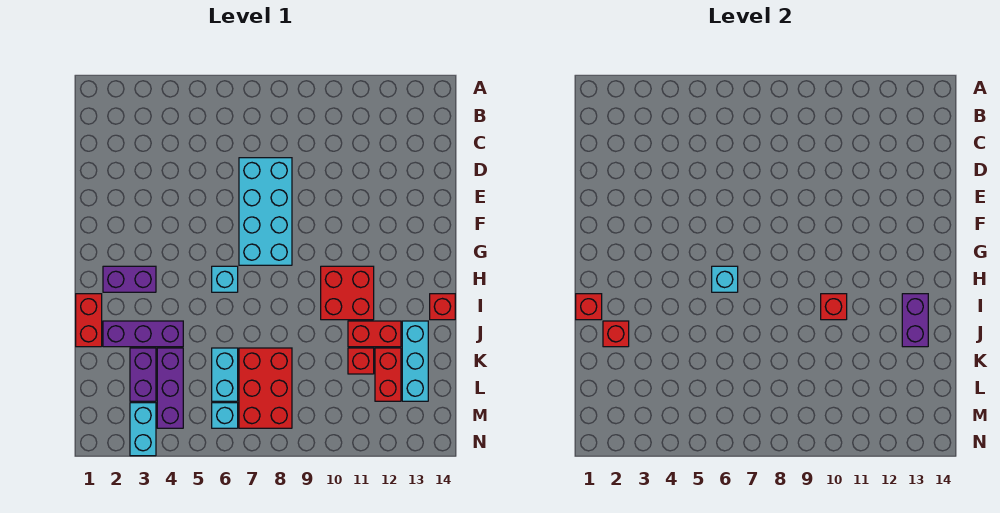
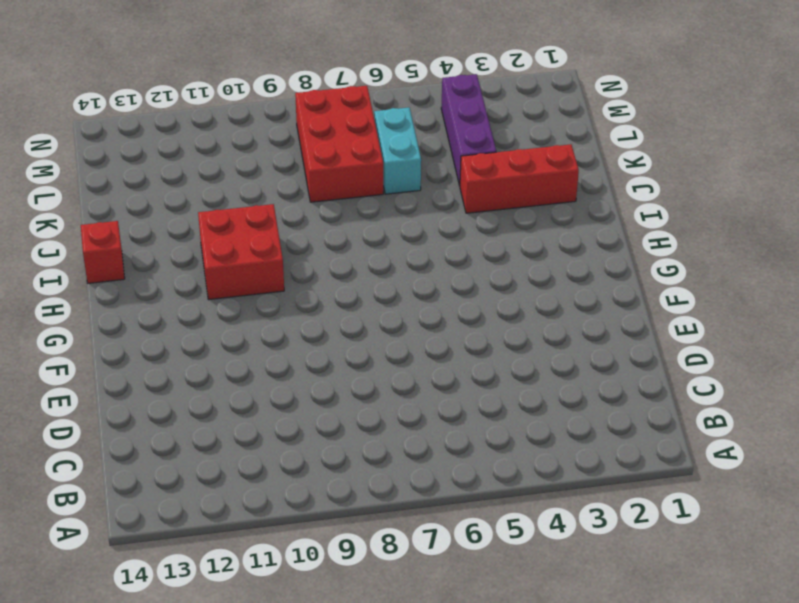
red 1x3 brick [460,144,579,213] -> purple 1x3 brick [103,321,183,347]
none -> cyan 2x4 brick [239,158,292,265]
none -> purple 1x2 brick [103,266,156,292]
none -> cyan 1x1 brick [212,266,238,292]

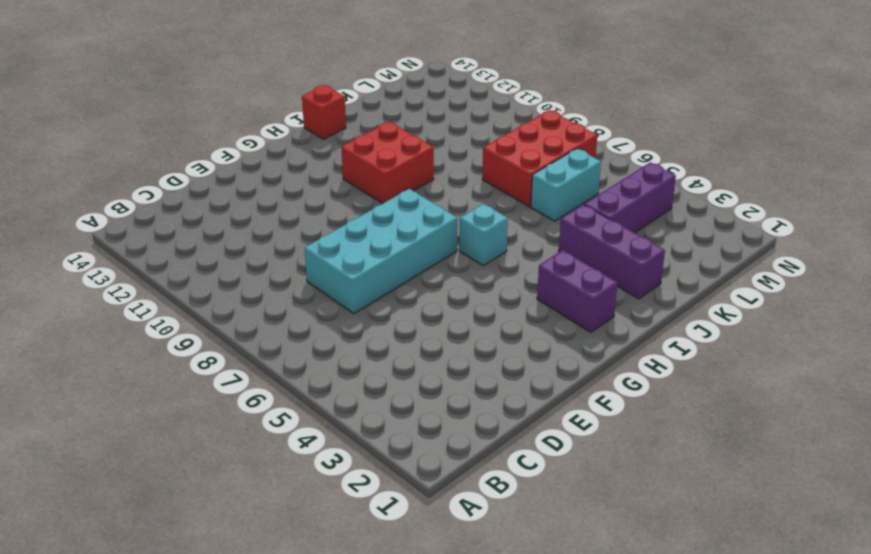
none -> red 1x2 brick [76,294,102,347]
none -> red 1x2 brick [348,321,401,347]
none -> cyan 1x3 brick [402,321,428,401]

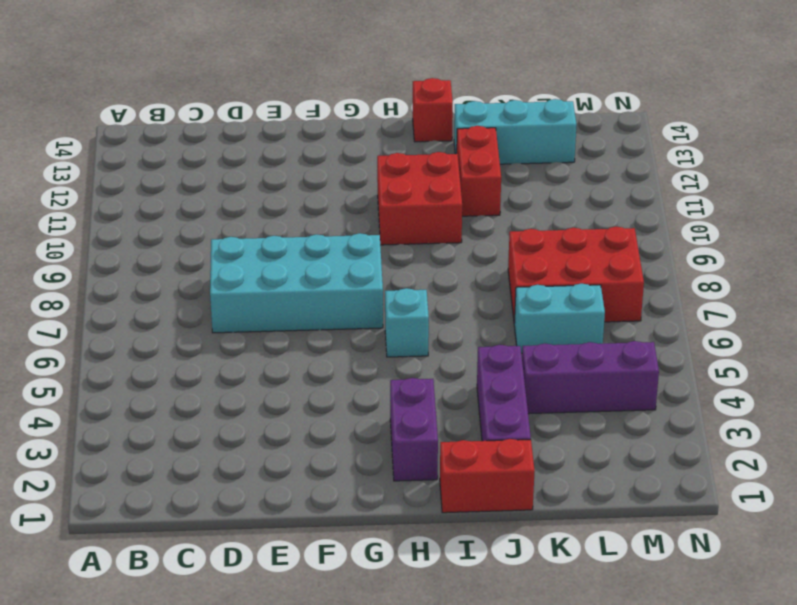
none -> purple 1x2 brick [130,348,156,401]
none -> red 1x1 brick [348,348,374,374]
none -> red 1x2 brick [375,348,401,401]

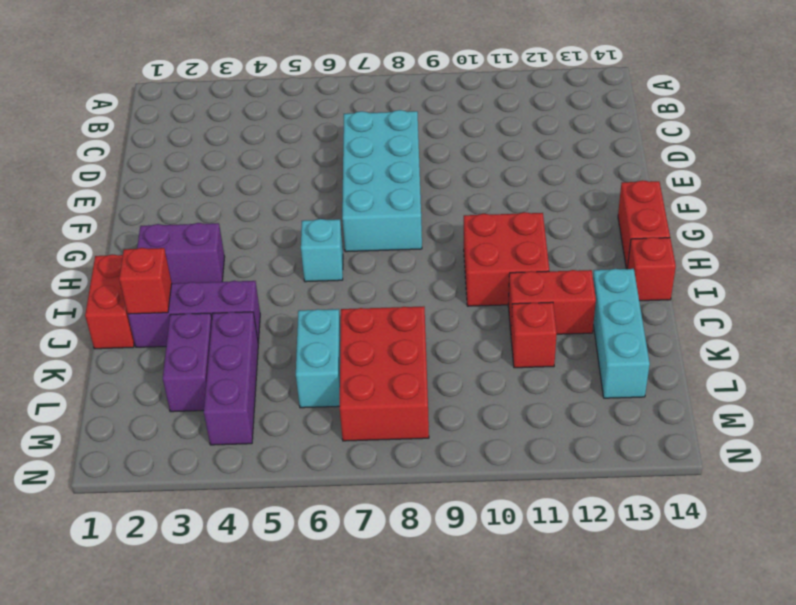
red 1x2 brick [618,180,670,269] -> red 1x2 brick moved to [375,348,401,401]
none -> cyan 1x2 brick [130,403,156,456]
none -> cyan 1x1 brick [212,403,238,428]
none -> cyan 1x1 brick [712,266,738,292]

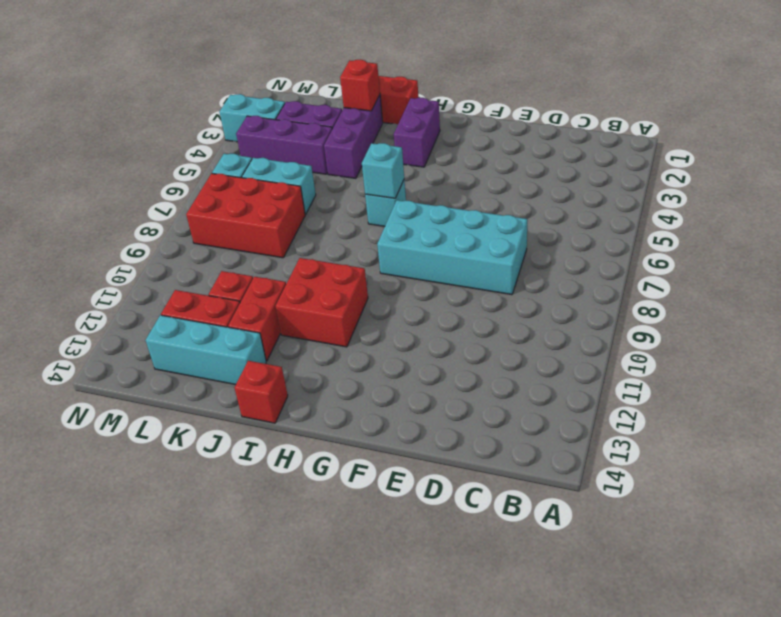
none -> red 1x1 brick [576,294,602,320]
none -> red 1x1 brick [821,294,847,320]
none -> purple 1x2 brick [902,294,928,347]

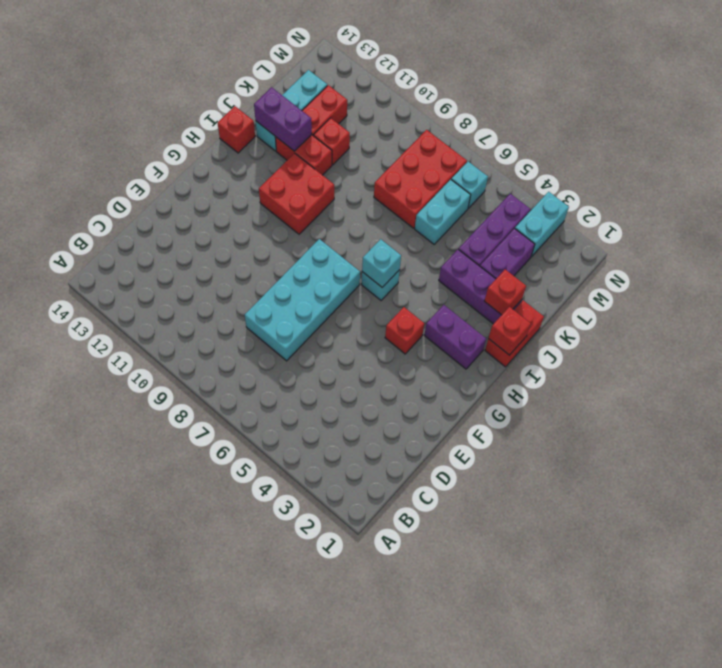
red 1x1 brick [385,307,424,354] -> red 1x1 brick moved to [821,294,847,320]
purple 1x2 brick [254,87,312,151] -> purple 1x2 brick turned to [902,294,928,347]

